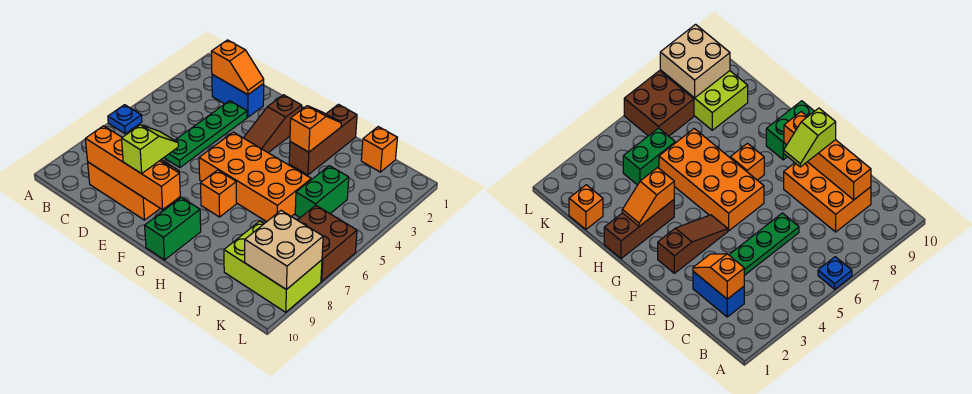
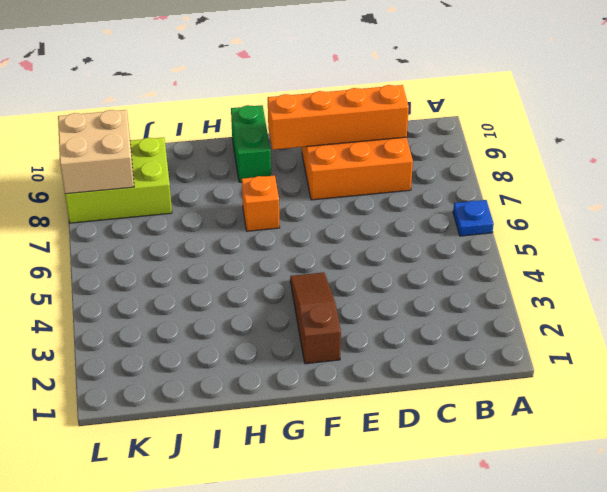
none -> blue 1x2 brick [212,75,264,117]
none -> green 1x4 plate [164,101,247,168]
none -> orange 2x4 brick [199,132,311,222]

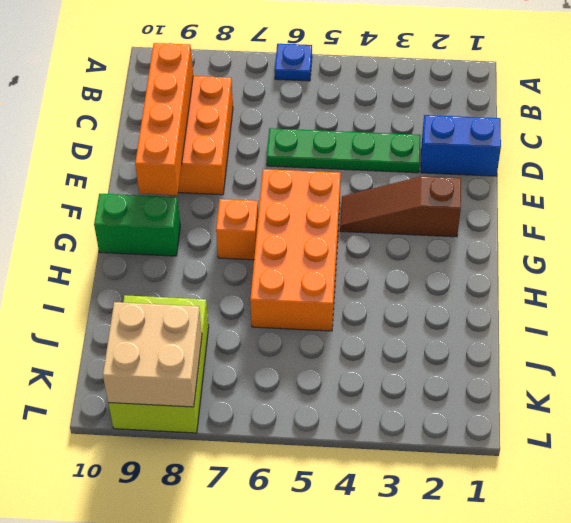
blue 1x2 brick [421,115,501,176] -> blue 1x2 brick turned to [212,75,264,117]
none -> brown 1x3 brick [289,104,357,175]
none -> orange 1x1 brick [361,127,397,172]
none -> green 1x2 brick [295,166,349,218]

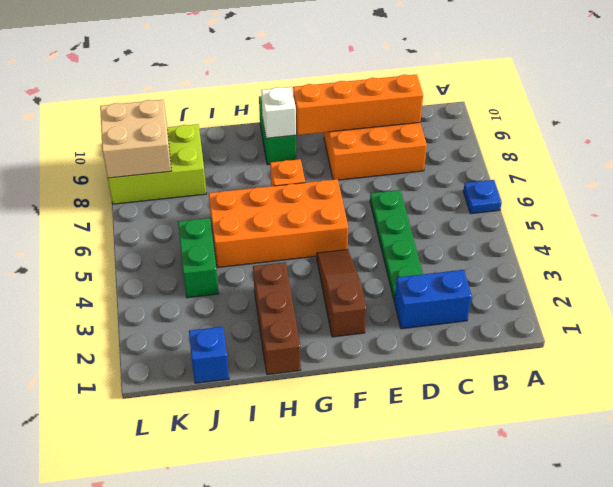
white 1x1 brick [261,87,296,138] -> none
blue 1x1 brick [189,327,229,383] -> orange 1x1 brick [361,127,397,172]
none -> brown 2x2 brick [298,205,357,281]
none -> orange 1x2 slope [211,40,264,95]
none -> orange 1x2 slope [290,106,341,152]

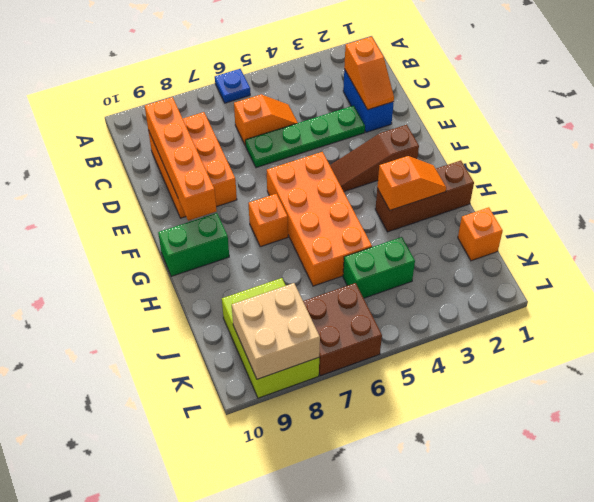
orange 1x2 slope [234,95,298,146] -> none
none -> lime 1x2 slope [122,125,178,174]

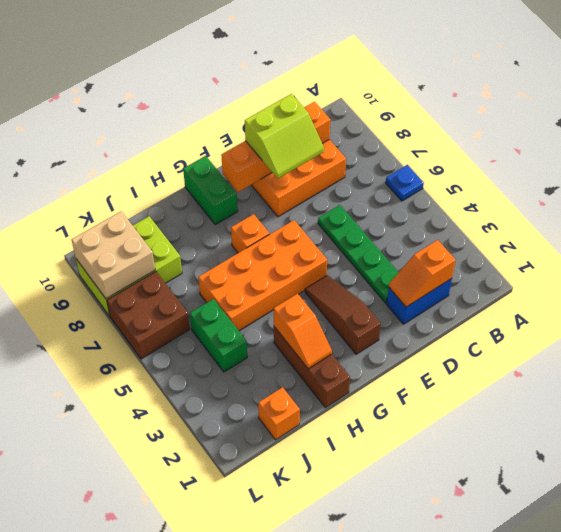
lime 2x2 slope [245,94,324,178] -> lime 1x2 slope [122,125,178,174]

